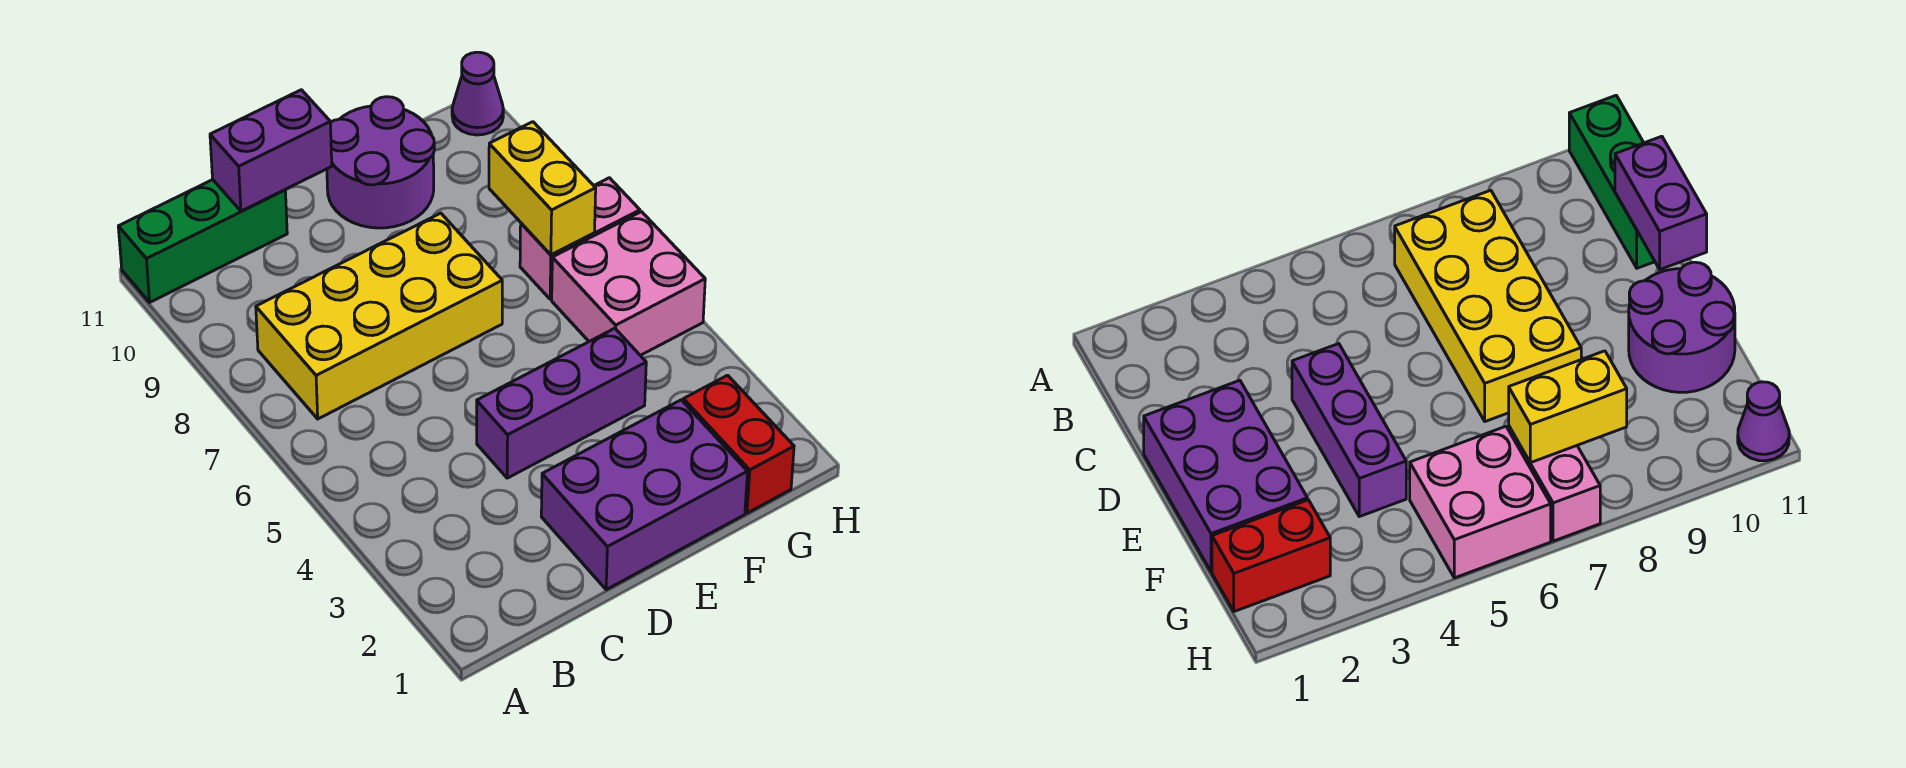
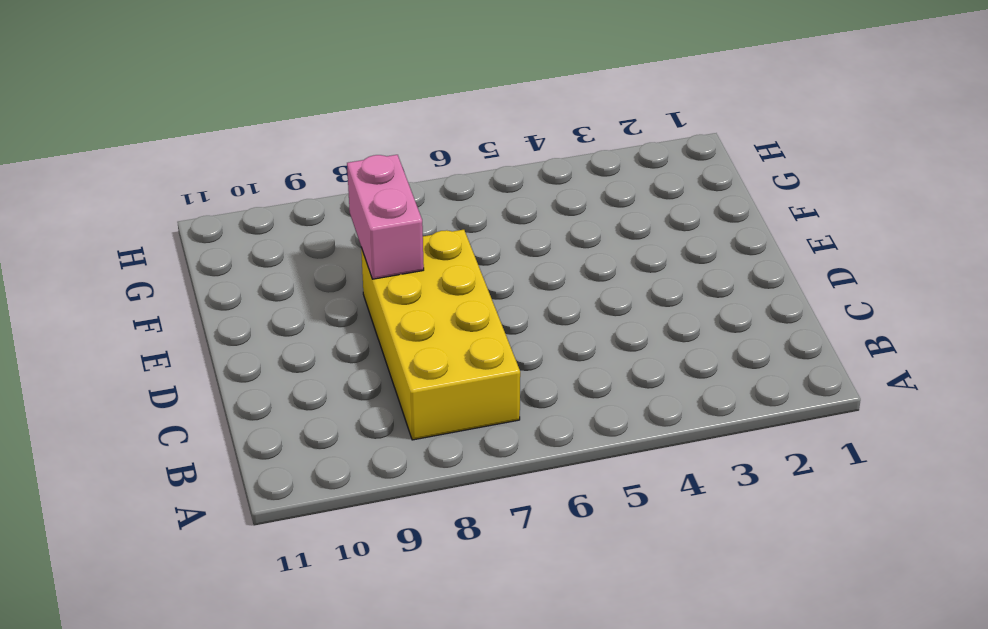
pink 1x2 brick [347,155,424,279] -> pink 1x2 brick moved to [520,178,640,299]
none -> green 1x3 brick [118,180,287,302]
none -> purple 2x3 brick [541,400,747,590]

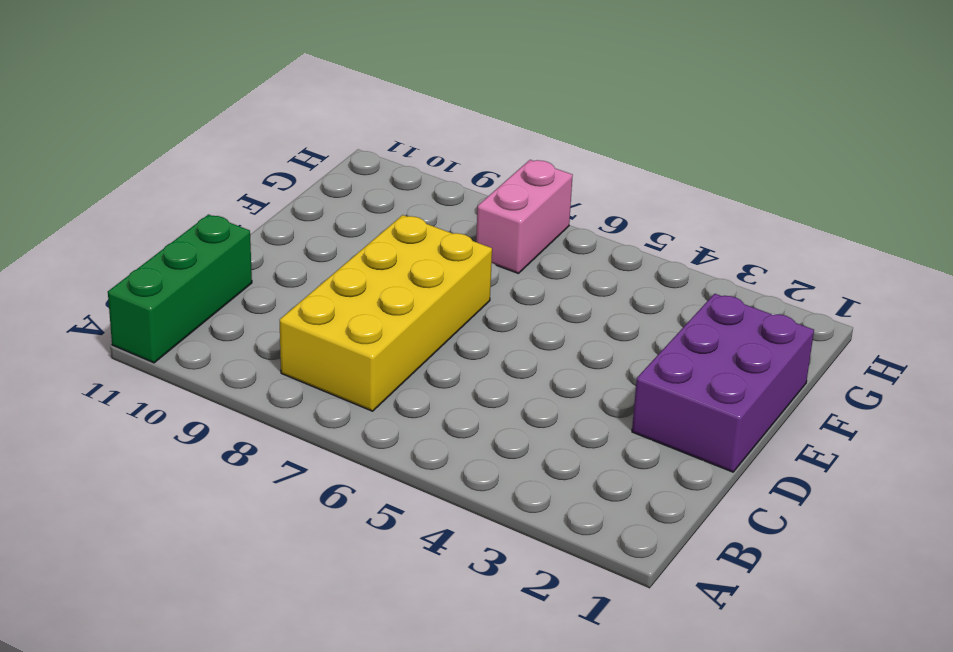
none -> purple 1x3 brick [477,328,646,478]
none -> purple 2x2 round brick [327,97,434,228]

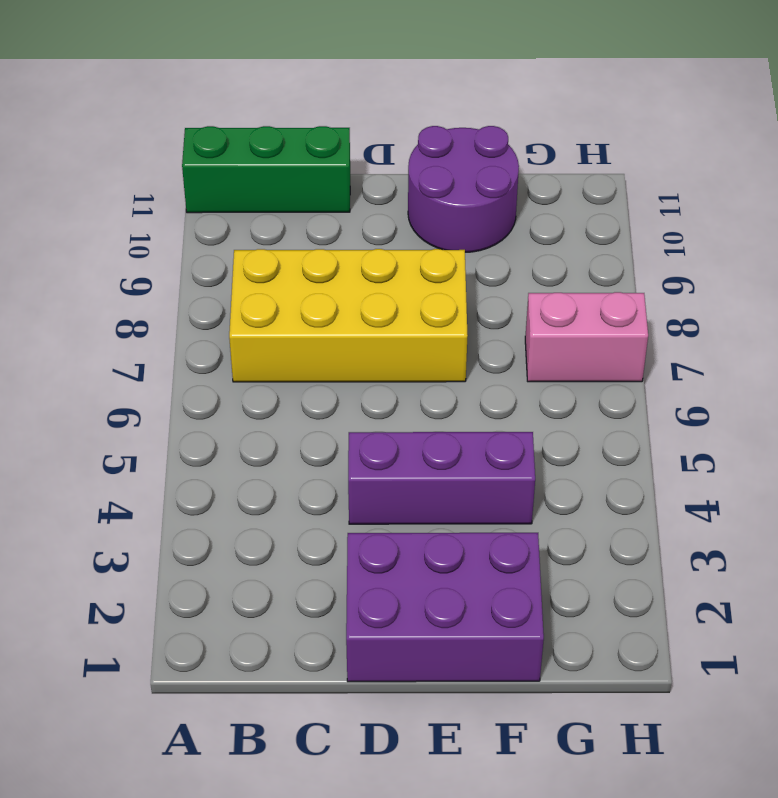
none -> red 1x2 brick [683,375,794,513]
none -> pink 2x2 brick [552,212,705,355]

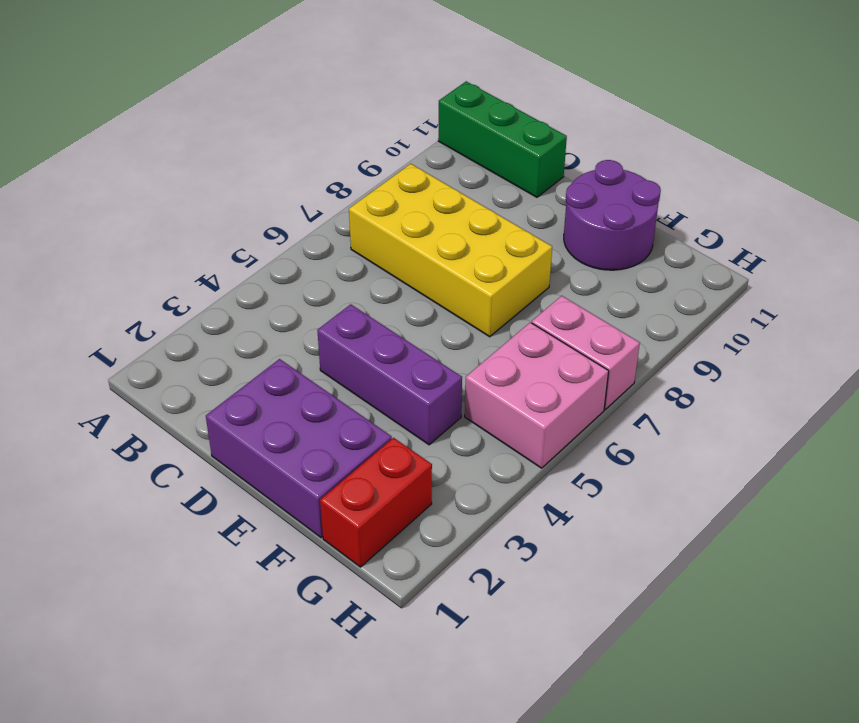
none -> purple 1x1 cone [452,52,503,135]
none -> purple 1x2 brick [210,90,332,211]

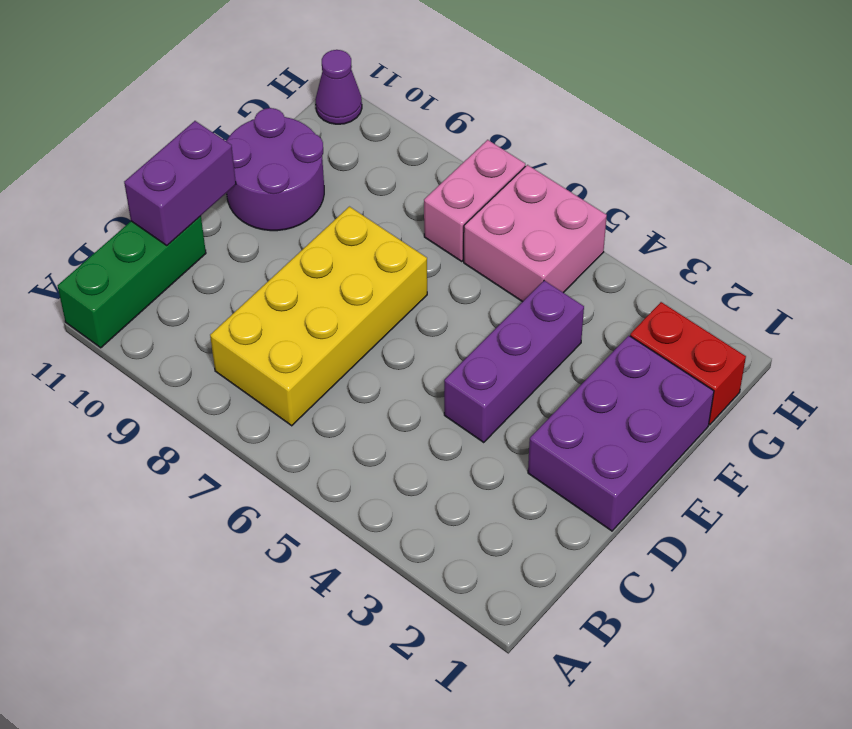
none -> yellow 1x2 brick [489,122,596,255]

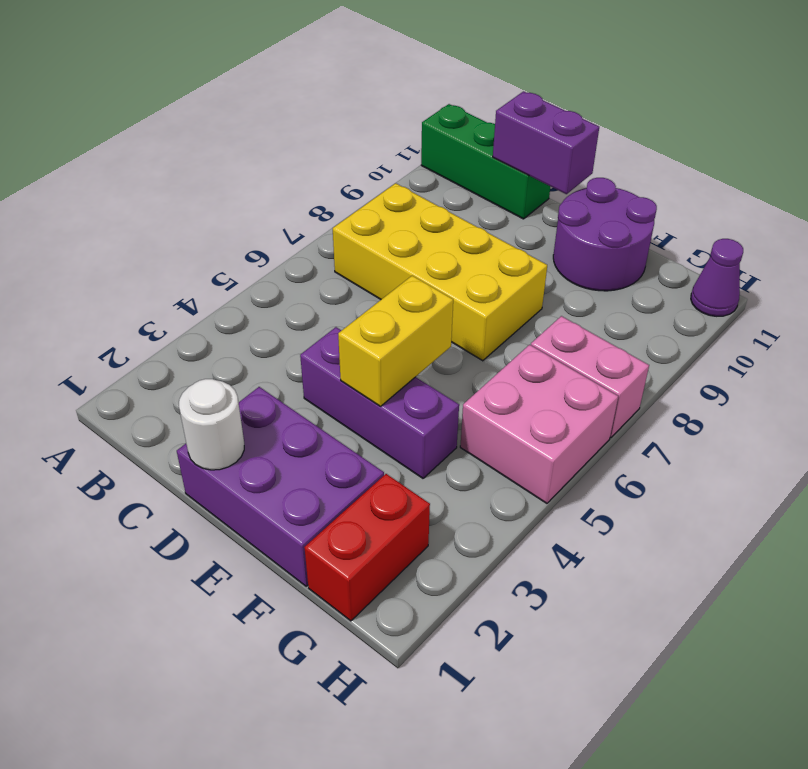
white 1x1 round brick [179,379,244,470] -> none
yellow 1x2 brick [338,276,453,406] -> yellow 1x2 brick moved to [489,122,596,255]

